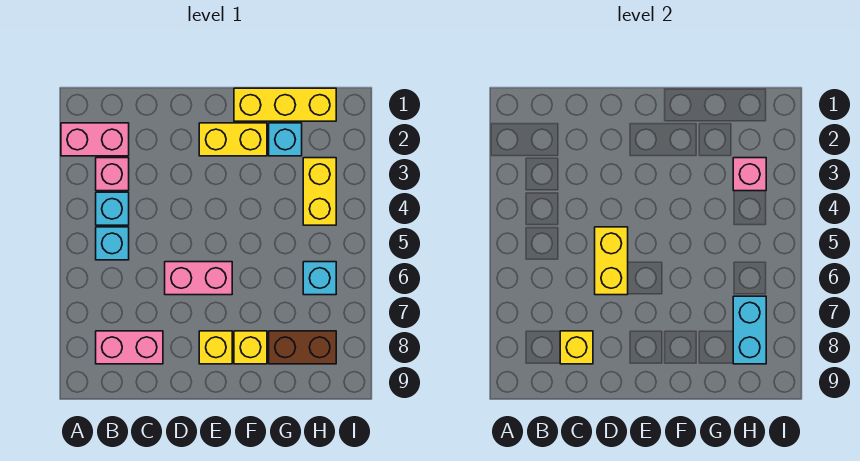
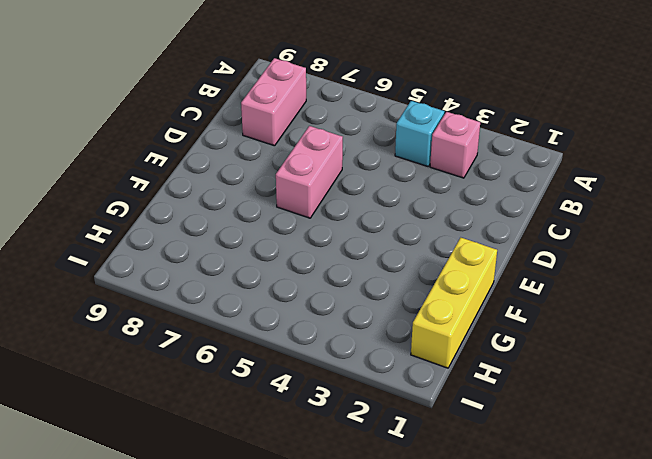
none -> pink 1x2 brick [61,123,129,156]
none -> cyan 1x1 brick [96,227,129,260]
none -> yellow 1x2 brick [199,123,267,156]

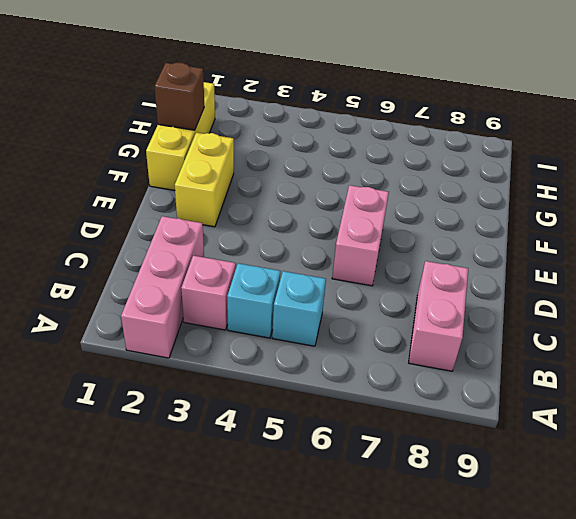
pink 1x3 brick [121,216,204,358] -> pink 1x2 brick [61,123,129,156]
brown 1x1 brick [154,63,204,130] -> none
none -> yellow 1x1 brick [199,331,232,364]
none -> yellow 1x1 brick [234,331,267,364]
none -> cyan 1x1 brick [269,123,302,156]

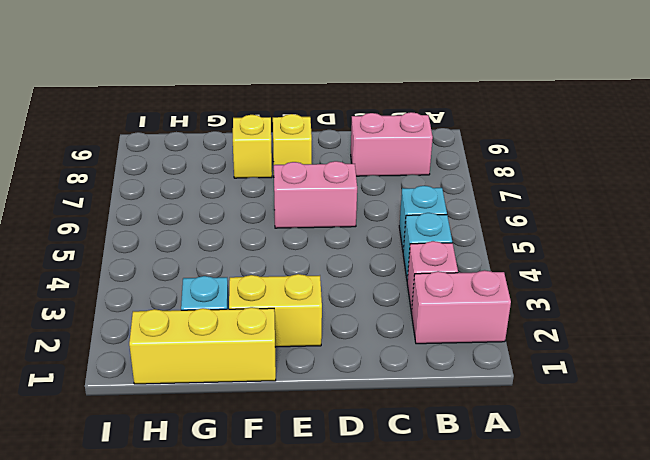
none -> brown 1x2 brick [269,331,336,364]
none -> yellow 1x2 brick [303,158,336,225]
none -> cyan 1x1 brick [303,262,336,295]

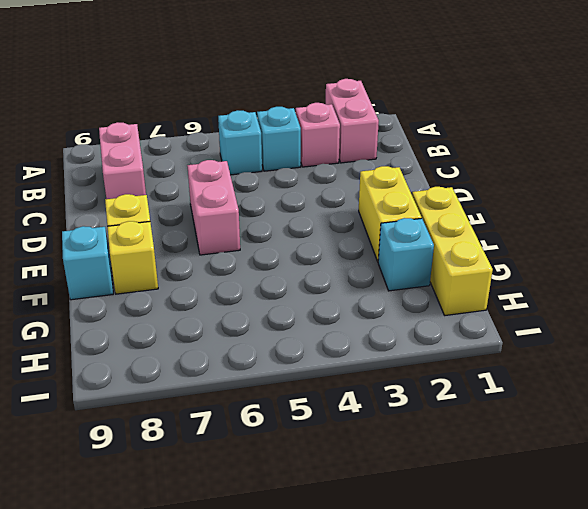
cyan 1x1 brick [62,226,113,300] -> cyan 1x1 brick moved to [303,262,336,295]
none -> brown 1x2 brick [269,331,336,364]
none -> yellow 1x2 brick [303,158,336,225]
none -> yellow 1x1 brick [560,331,593,364]

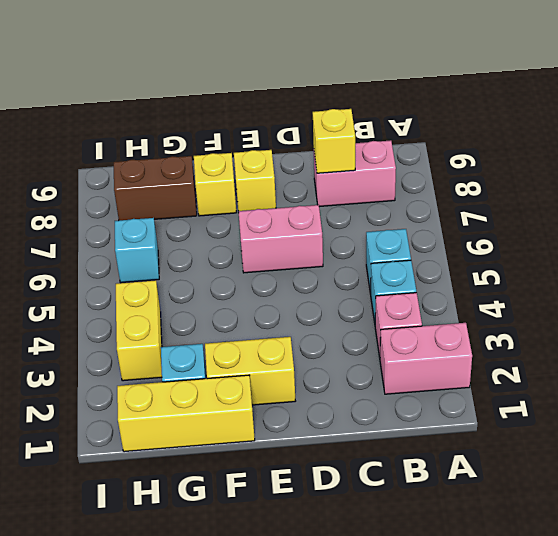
none -> yellow 1x2 brick [595,227,628,295]
none -> pink 1x1 brick [733,158,766,191]
none -> cyan 1x2 brick [733,296,766,364]

